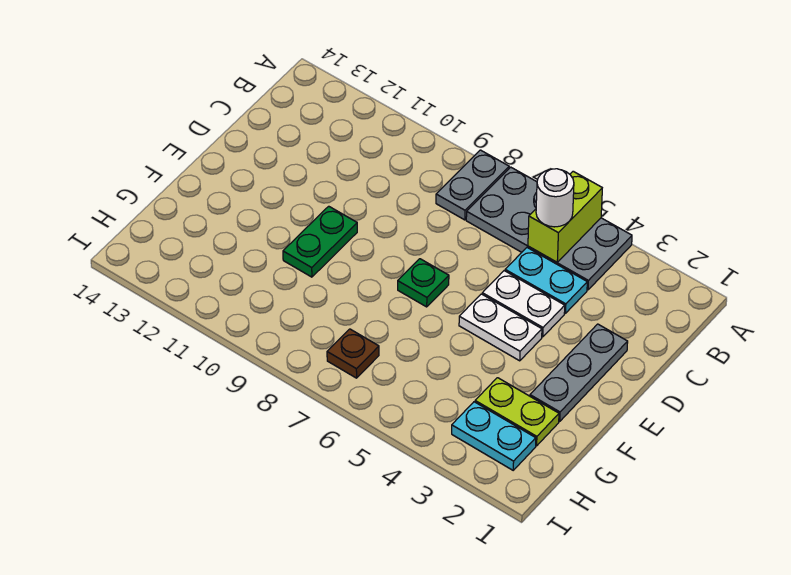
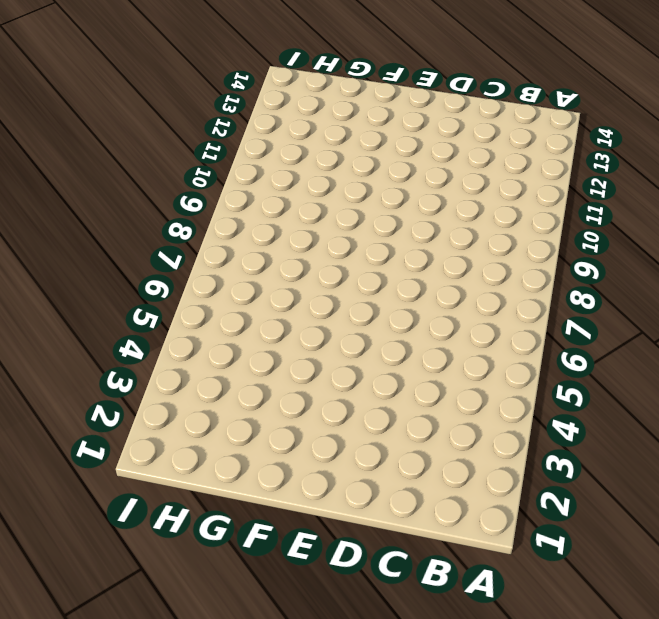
none -> grey 2x4 plate [466,167,632,290]
none -> grey 1x2 plate [436,150,509,220]
none -> cyan 1x2 plate [505,248,587,313]

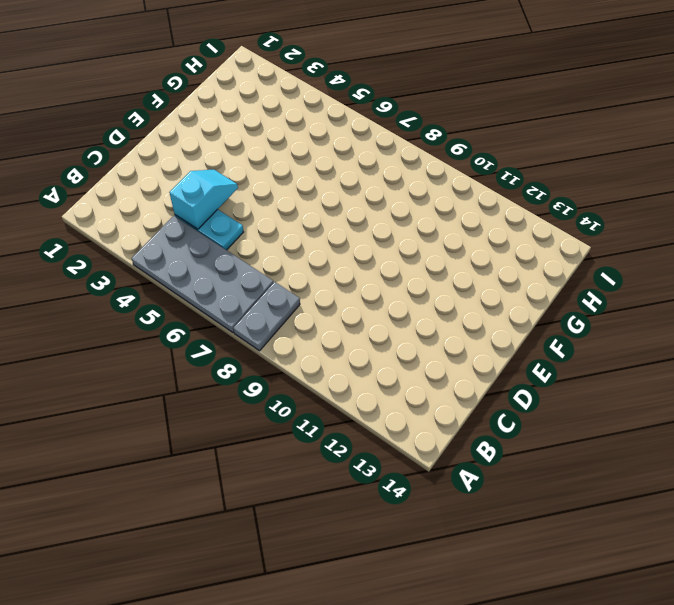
cyan 1x2 slope [169,170,238,229] -> none
none -> grey 1x3 plate [530,324,628,421]
none -> white 1x2 plate [482,271,565,337]
none -> white 1x2 plate [459,294,542,361]

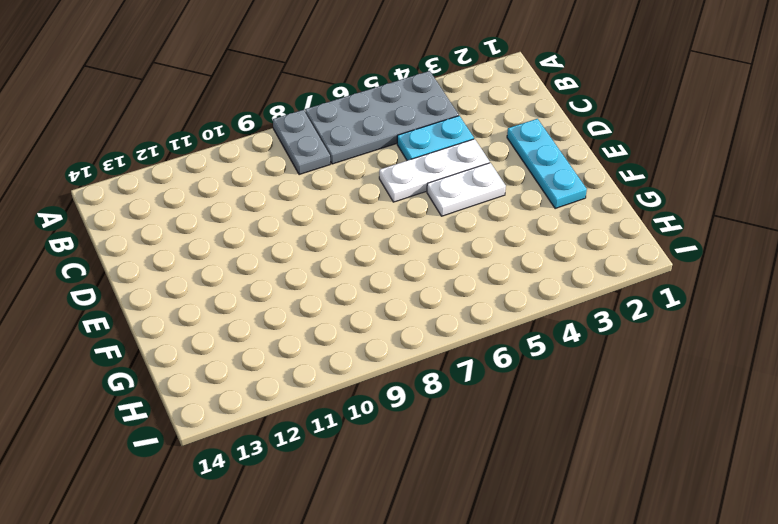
cyan 1x3 plate [507,119,587,209] -> grey 1x3 plate [530,324,628,421]
white 1x3 plate [379,139,490,202] -> white 1x2 plate [482,271,565,337]
none -> green 1x1 plate [398,259,449,307]
none -> green 1x2 plate [283,206,357,277]
none -> lime 1x2 plate [475,378,559,446]

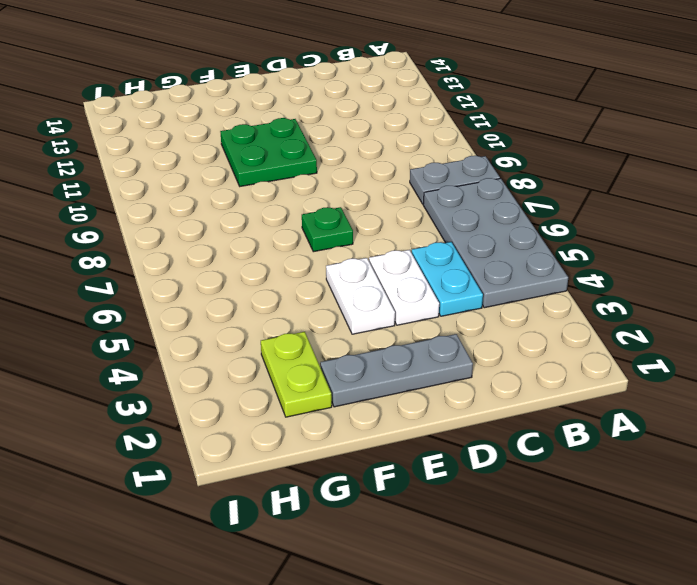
green 2x2 plate [220,118,317,186] -> green 1x2 plate [283,206,357,277]
none -> cyan 1x2 plate [452,402,536,470]
none -> brown 1x1 plate [327,329,379,378]
none -> lime 1x2 brick [528,171,602,262]

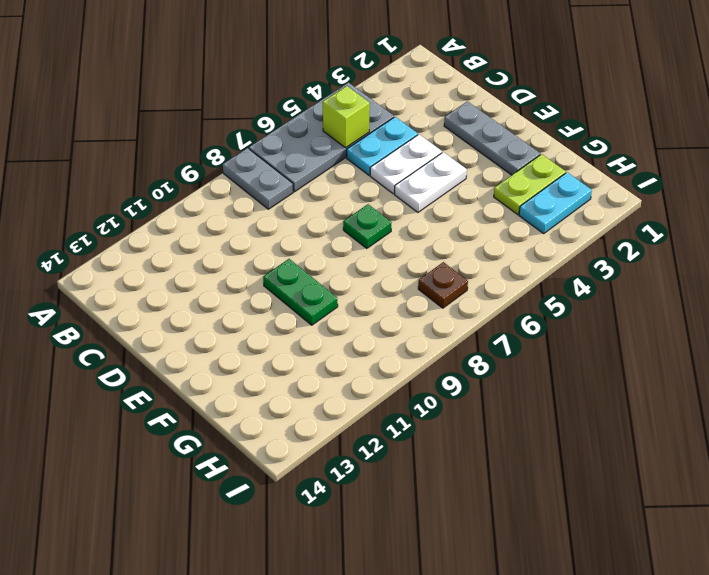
lime 1x1 brick [323,86,370,148] -> lime 1x2 brick [528,171,602,262]
none -> white 1x1 round brick [536,169,574,227]

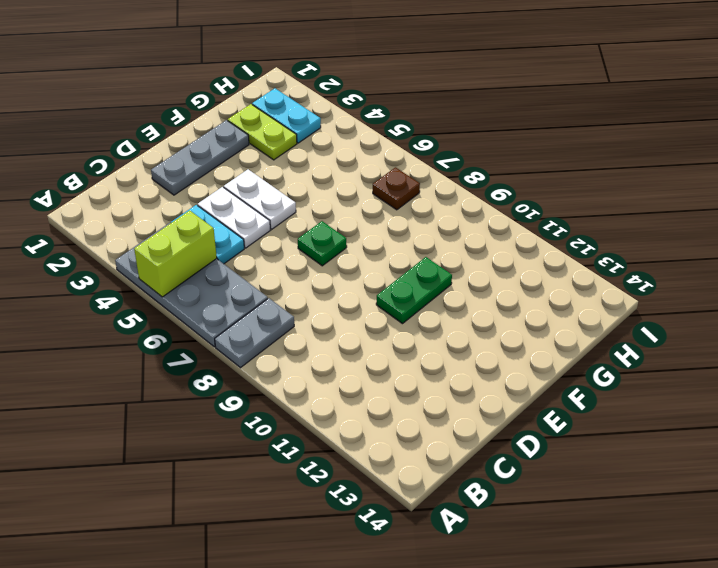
none -> white 1x1 round brick [536,169,574,227]

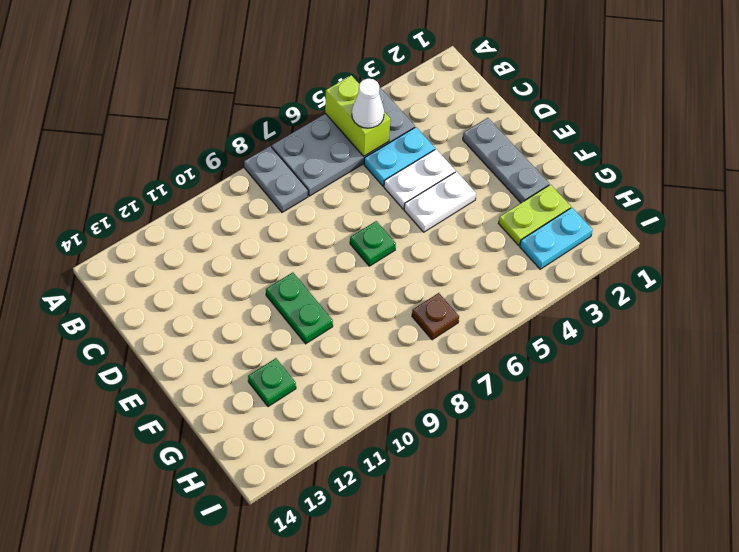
white 1x1 cone [352,79,384,128] -> white 1x1 round brick [536,169,574,227]
green 1x1 plate [248,358,296,407] -> none

